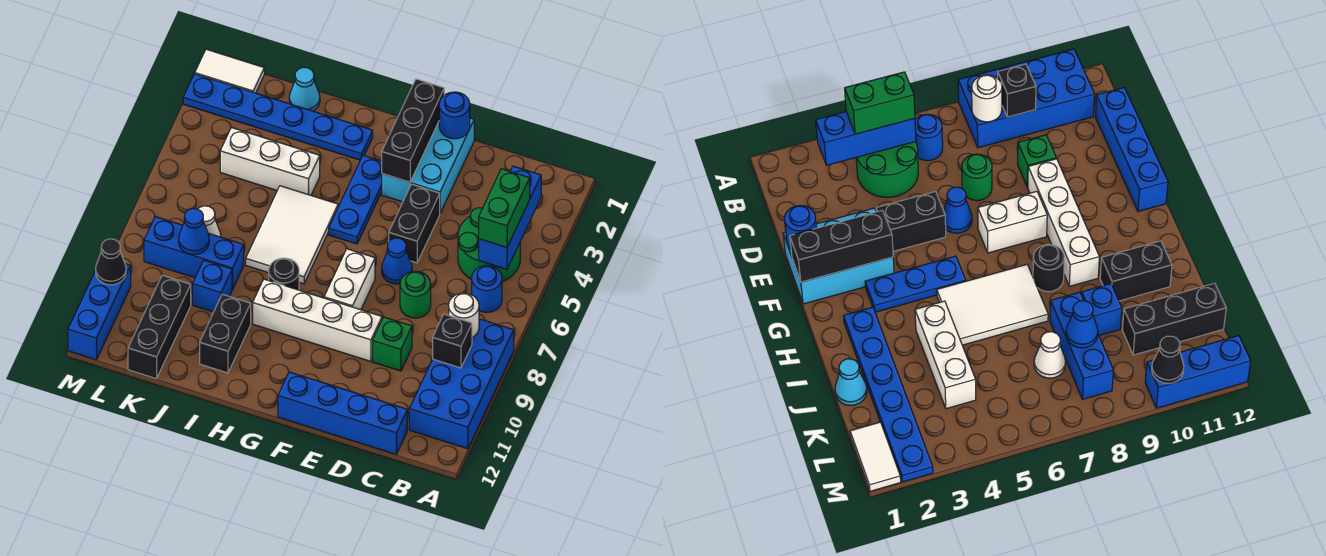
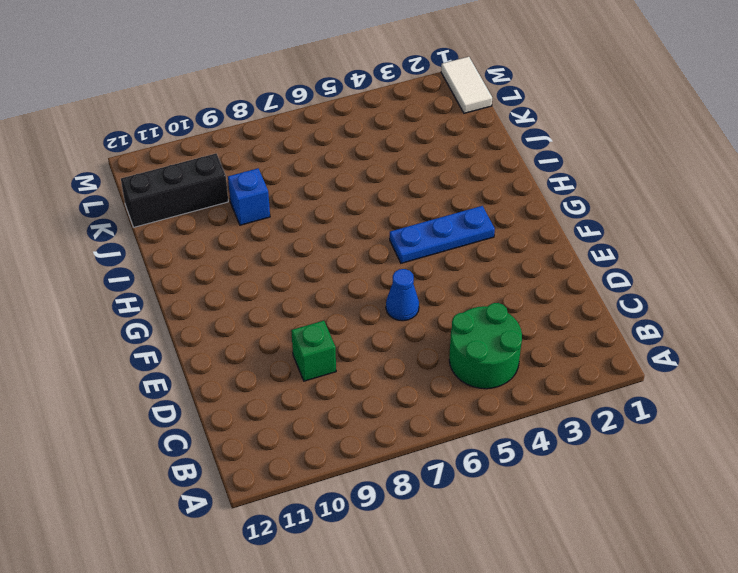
none -> blue 2x4 brick [409,319,514,449]
none -> blue 1x1 round brick [472,266,502,312]
none -> blue 1x4 brick [278,372,407,454]
none -> green 1x1 round brick [400,271,431,318]

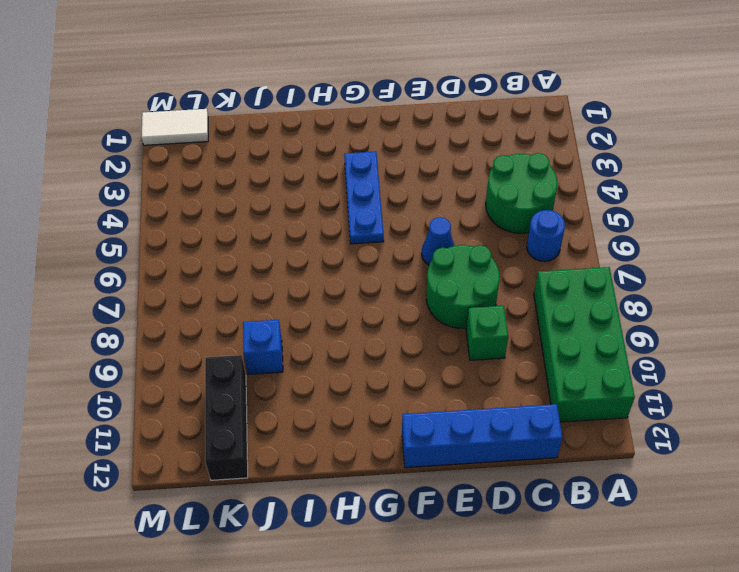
green 2x4 brick [534,267,635,422] -> blue 2x4 brick [409,319,514,449]
green 2x2 round brick [426,245,500,328] -> green 1x1 round brick [400,271,431,318]
none -> cyan 2x3 brick [382,118,474,213]
none -> black 1x2 brick [389,184,440,263]
none -> white 1x4 brick [253,279,382,361]
none -> white 1x2 brick [324,249,375,310]

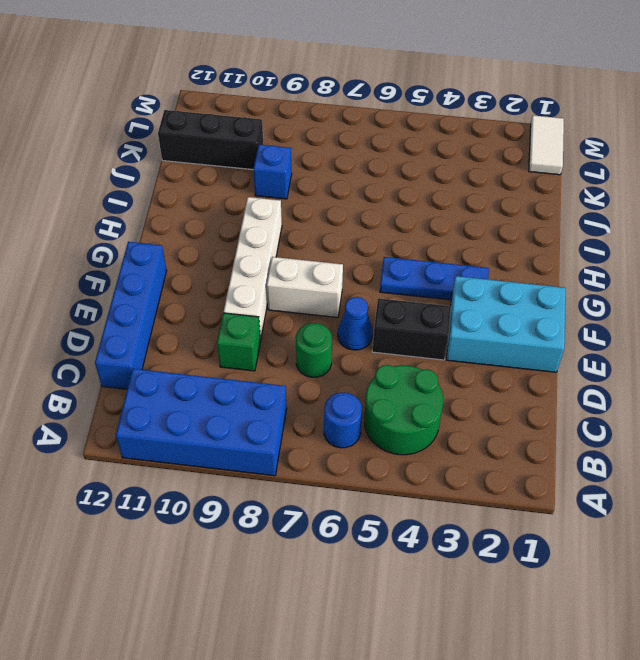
none -> blue 1x6 plate [183,74,373,160]
none -> white 2x3 tile [246,186,338,284]
none -> black 1x1 round brick [269,258,299,290]
none -> white 1x3 brick [220,127,320,195]

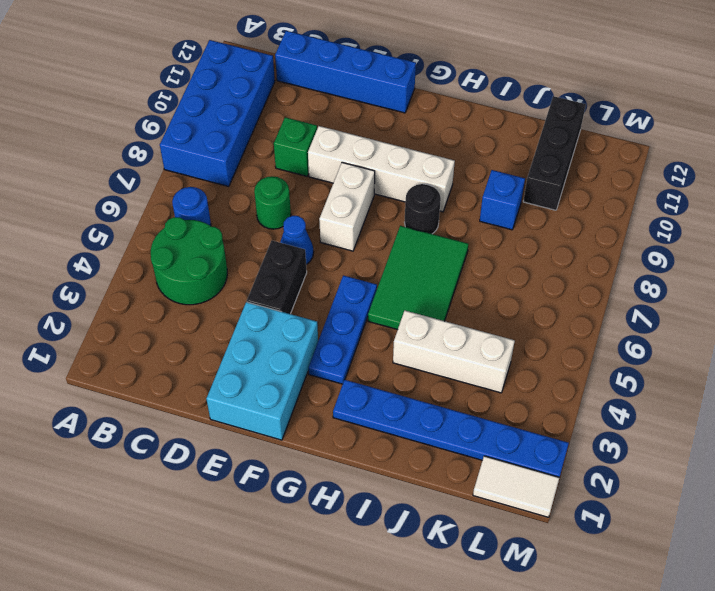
green 2x3 tile [368,226,469,330] -> white 2x3 tile [246,186,338,284]
none -> black 1x2 brick [200,294,251,373]
none -> cyan 1x1 cone [289,67,320,111]
none -> blue 1x3 brick [144,217,244,290]
none -> white 1x1 cone [198,206,221,237]

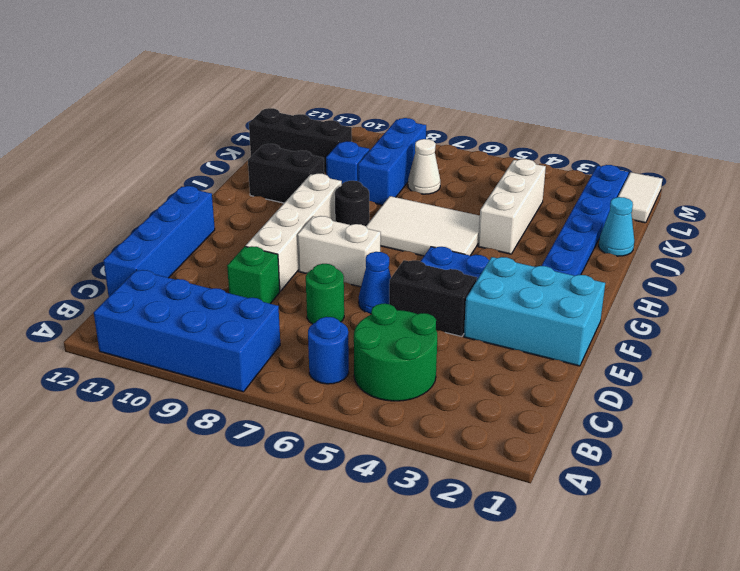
none -> blue 1x3 brick [68,264,131,360]
none -> blue 1x3 brick [479,166,541,269]
none -> white 1x1 round brick [449,293,479,338]
none -> black 1x1 brick [433,314,472,368]

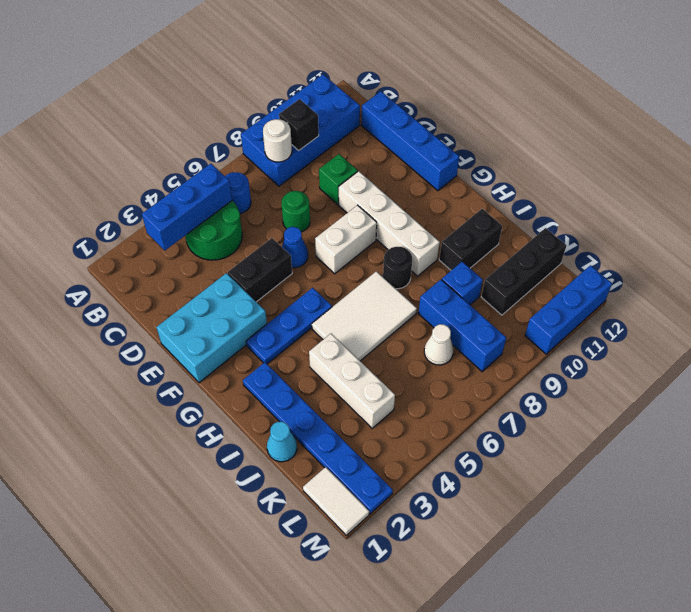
none -> blue 1x1 round brick [439,92,470,139]
none -> black 1x3 brick [382,79,444,182]
none -> blue 1x1 cone [179,209,209,255]
none -> black 1x1 cone [96,239,126,285]

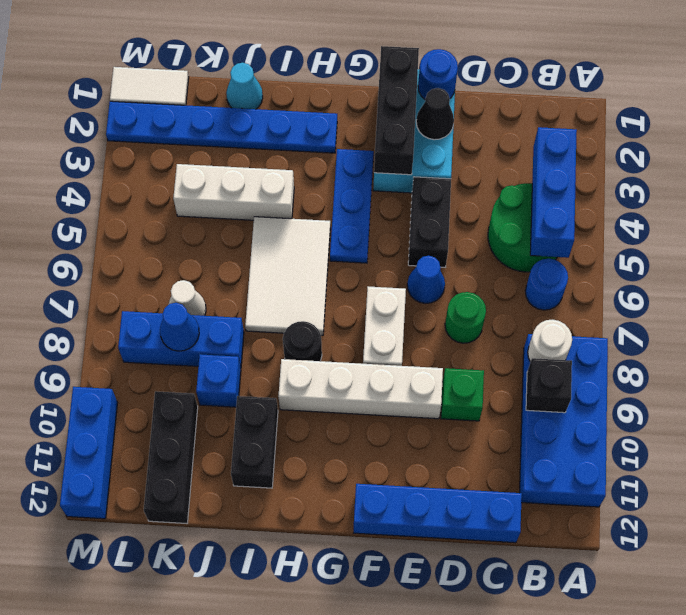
black 1x1 cone [416,88,454,140] -> black 1x1 cone moved to [96,239,126,285]
none -> green 1x2 brick [479,169,530,247]

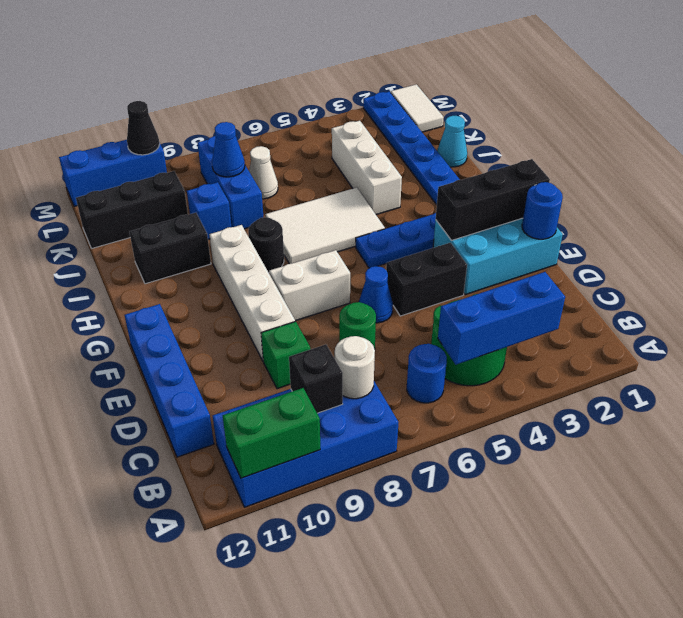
green 1x2 brick [223,388,320,478] -> green 1x2 brick moved to [479,169,530,247]

